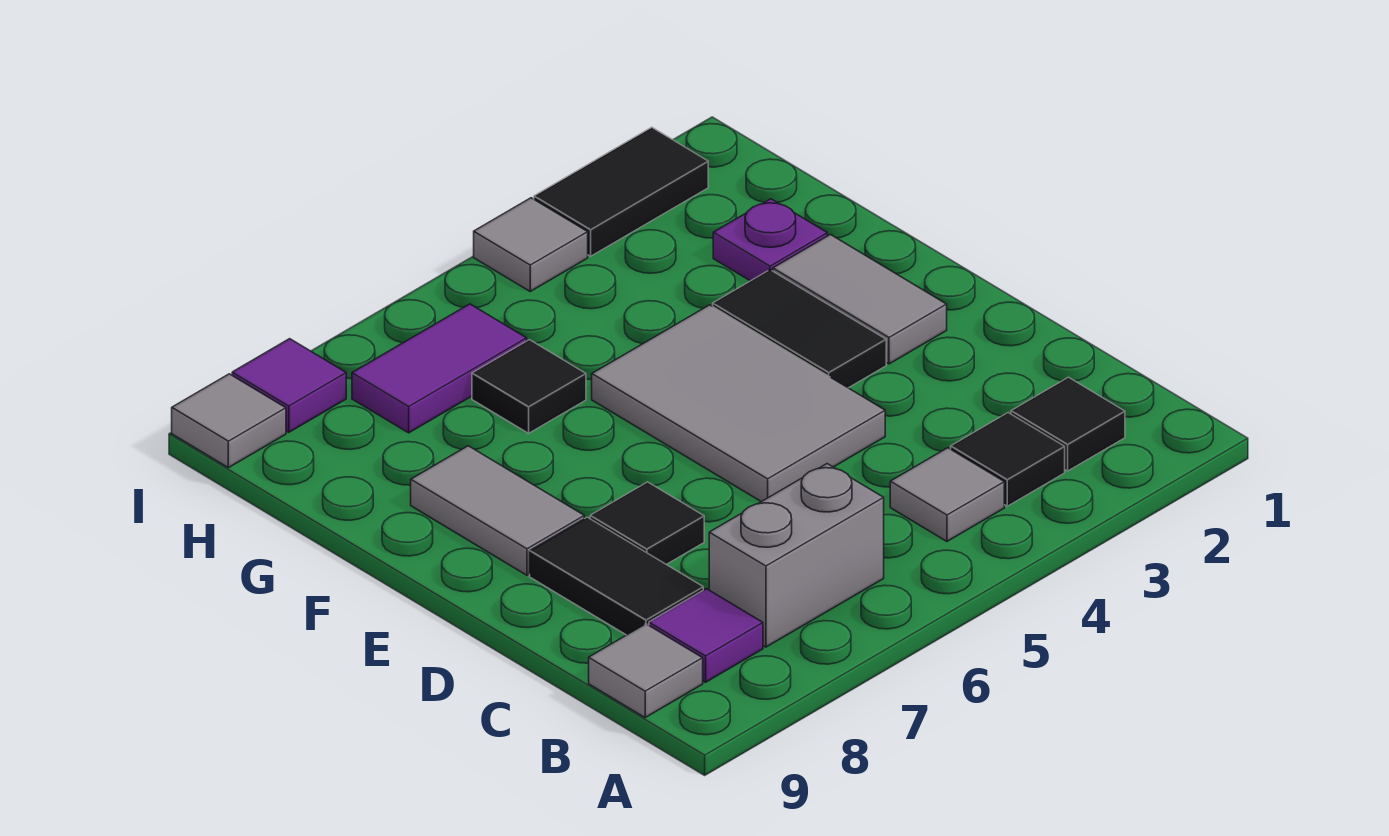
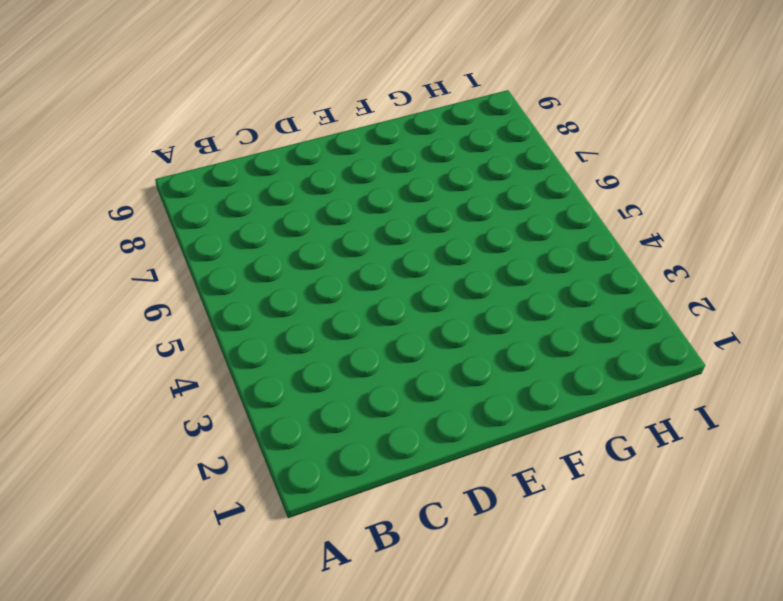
none -> black 1x1 tile [1011,377,1125,471]
none -> black 1x1 tile [951,413,1065,506]
none -> grey 1x1 tile [890,448,1004,541]

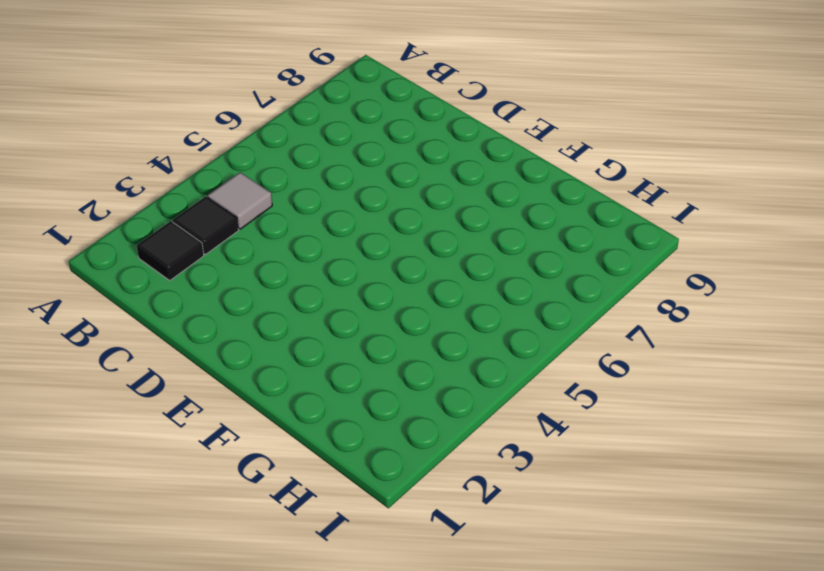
none -> grey 1x2 brick [709,464,884,647]
none -> purple 1x1 tile [649,589,763,682]
none -> grey 1x1 tile [589,624,703,717]

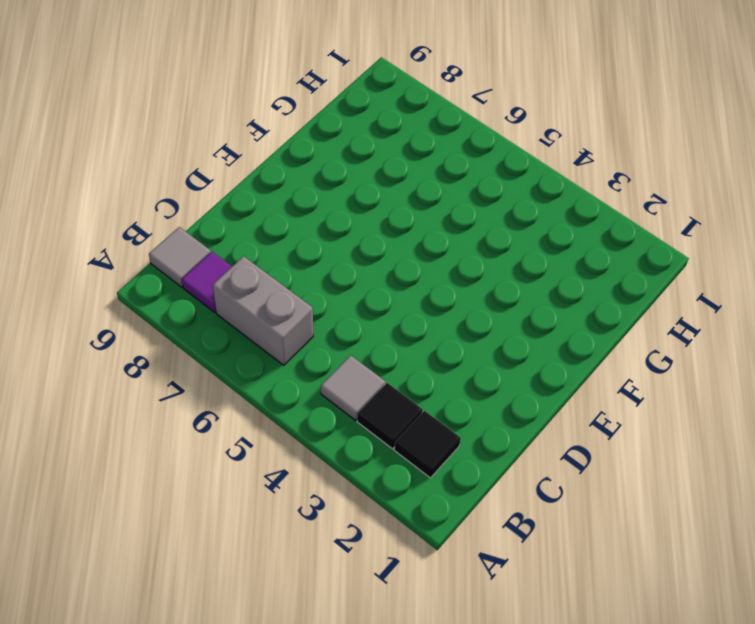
none -> black 1x2 tile [530,517,703,635]
none -> grey 2x3 tile [592,305,885,502]
none -> black 1x1 tile [590,482,704,564]

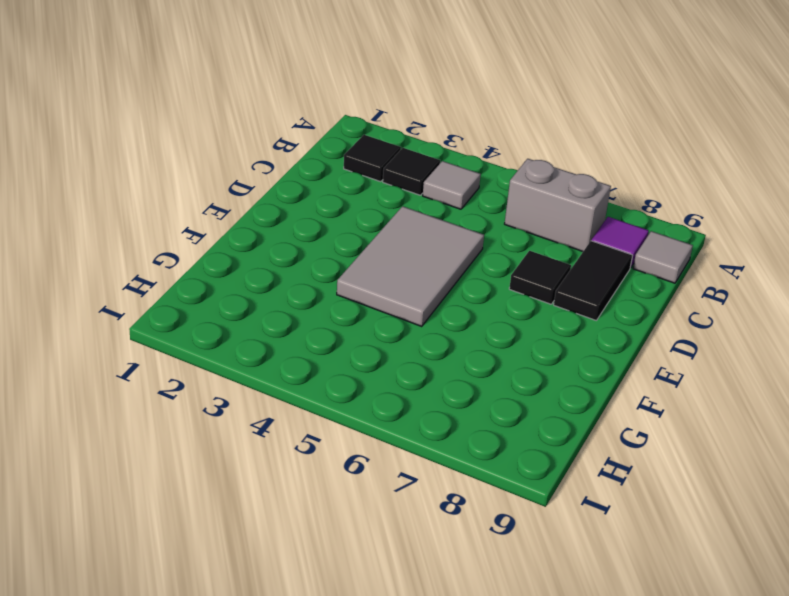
none -> grey 1x2 tile [773,234,947,364]
none -> black 1x2 tile [713,270,886,388]
none -> grey 1x2 tile [411,446,584,575]

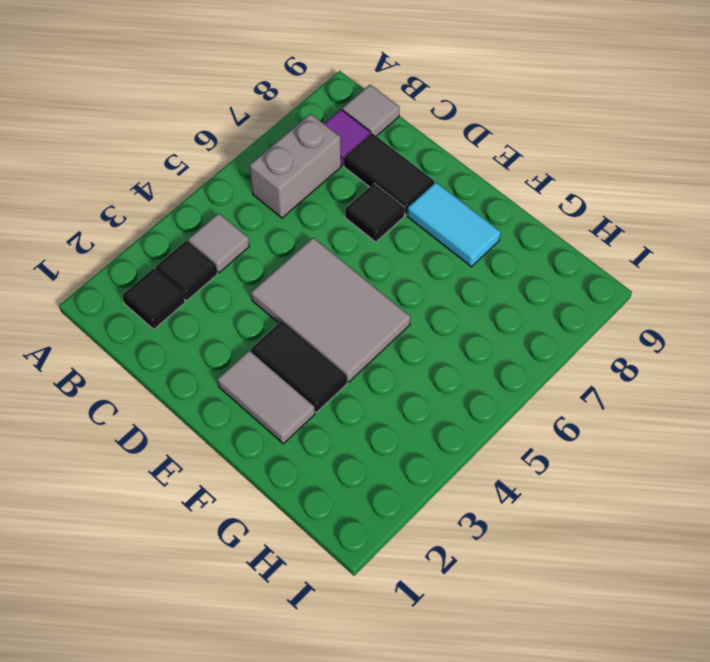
cyan 1x2 tile [407,182,500,267] -> grey 1x2 tile [411,446,584,575]
none -> purple 1x1 plate [713,199,827,281]
none -> black 1x1 tile [472,340,586,433]
none -> purple 1x2 tile [352,304,527,433]

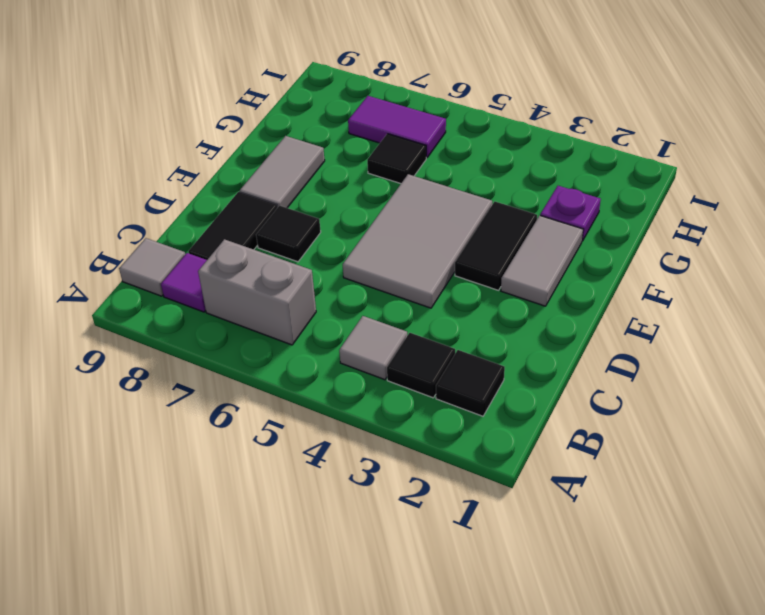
none -> black 1x2 tile [534,127,708,256]
none -> grey 1x1 tile [474,198,588,291]
none -> purple 1x1 tile [232,339,346,432]

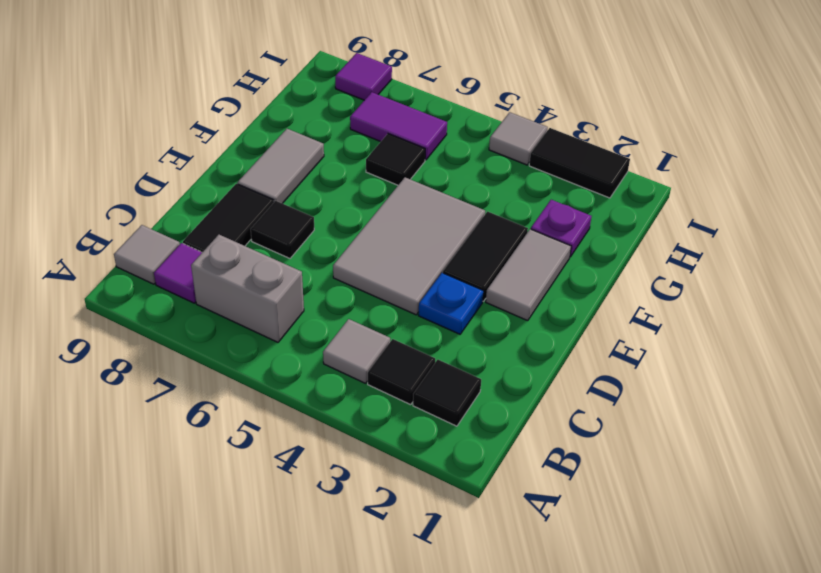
blue 1x1 plate [418,273,483,334] -> none
none -> grey 1x1 tile [172,374,286,468]

